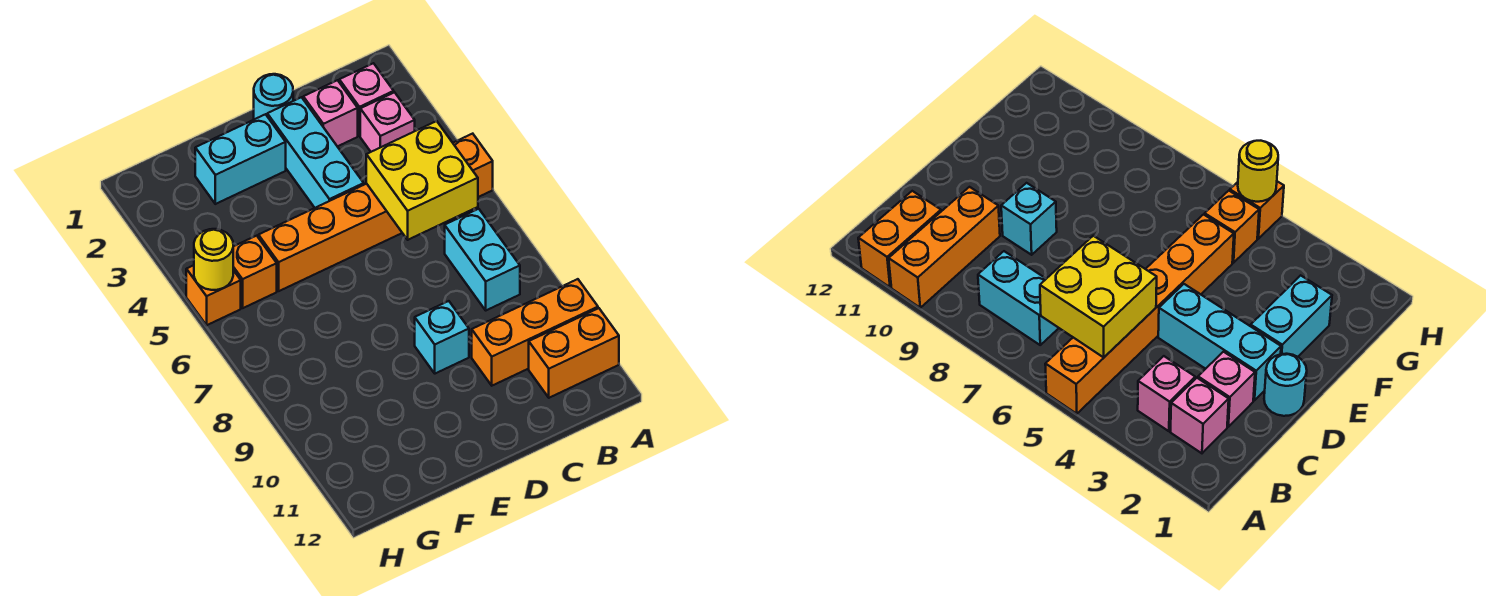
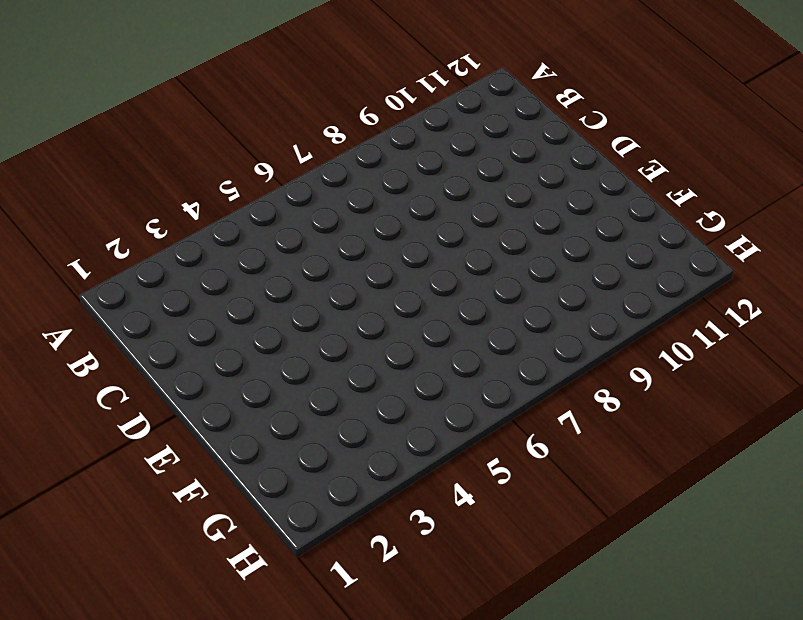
none -> orange 1x6 brick [258,134,493,291]
none -> orange 1x3 brick [472,279,598,386]
none -> orange 1x2 brick [529,308,619,398]

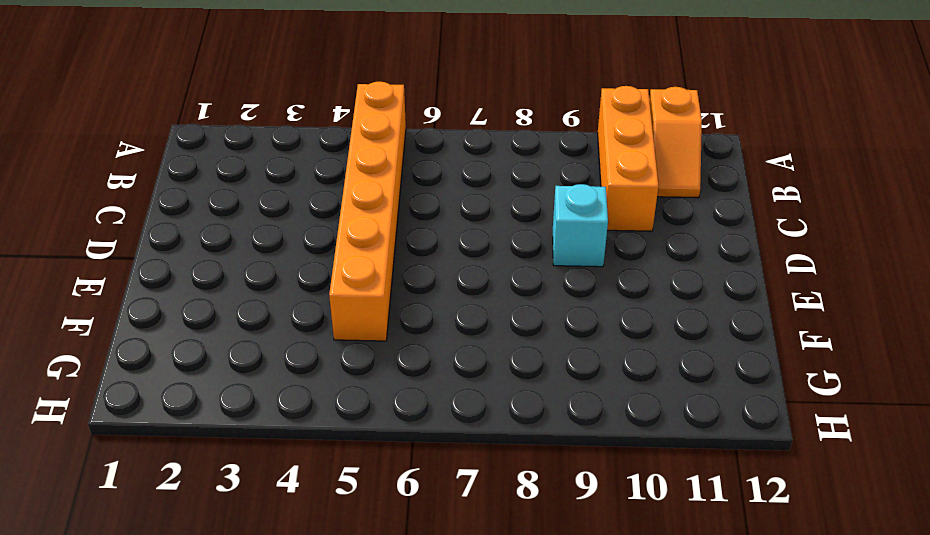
orange 1x2 slope [649,87,702,198] -> orange 1x2 brick [529,308,619,398]
none -> pink 1x1 brick [339,63,394,136]
none -> pink 1x1 brick [360,92,415,152]
none -> cyan 1x2 brick [445,209,520,310]

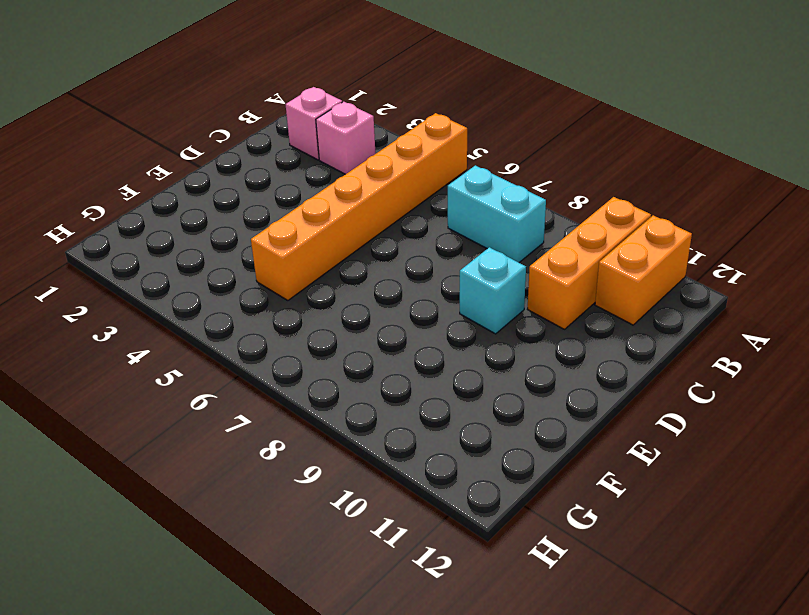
none -> pink 1x1 brick [303,80,358,147]
none -> cyan 1x1 round brick [254,74,293,119]
none -> cyan 1x3 brick [267,97,364,208]

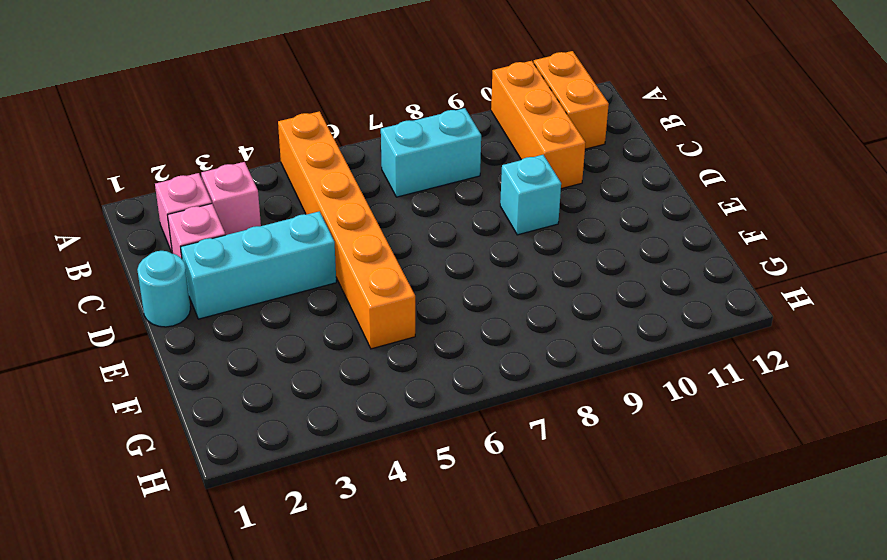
none -> cyan 1x2 brick [195,114,286,204]
none -> orange 1x1 brick [233,236,277,308]
none -> orange 1x1 brick [186,265,241,325]

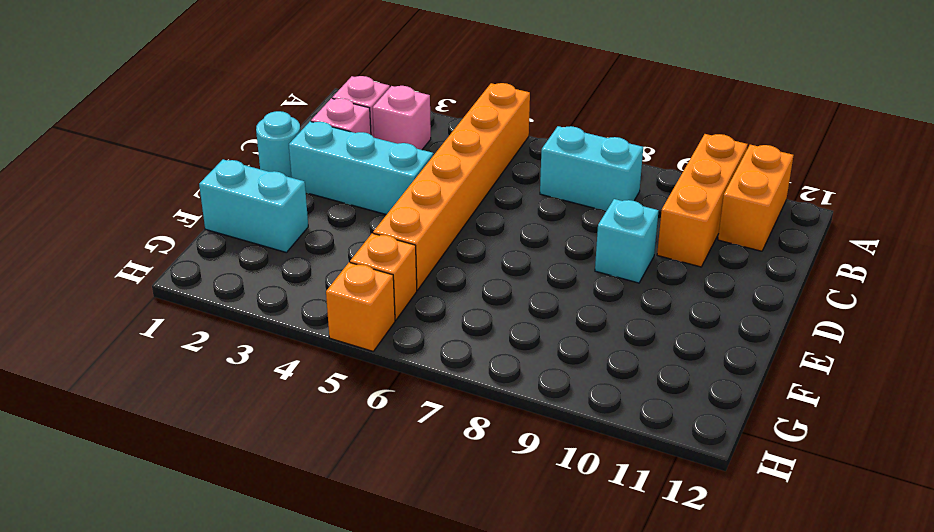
cyan 1x2 brick [199,159,308,253] -> cyan 1x2 brick turned to [195,114,286,204]
none -> yellow 2x2 brick [366,121,478,240]
none -> yellow 1x1 round brick [194,229,233,290]

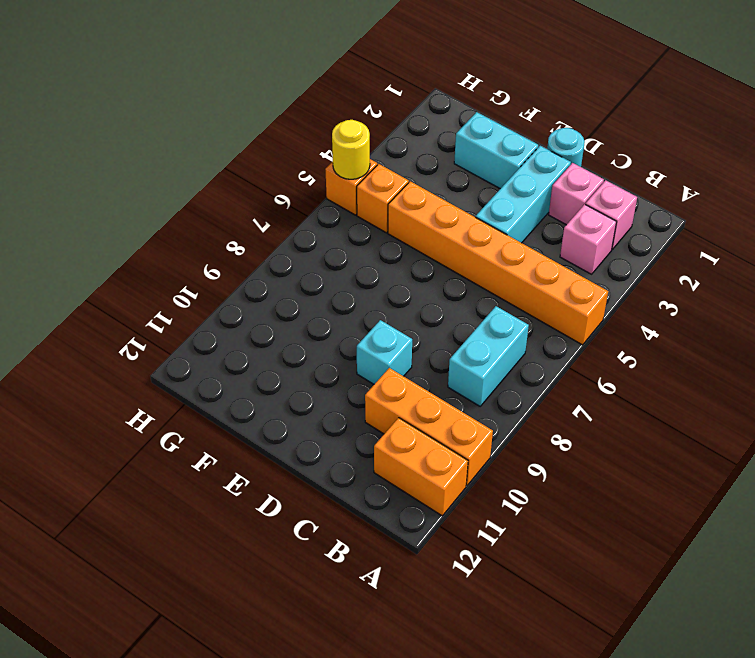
none -> yellow 2x2 brick [366,121,478,240]

